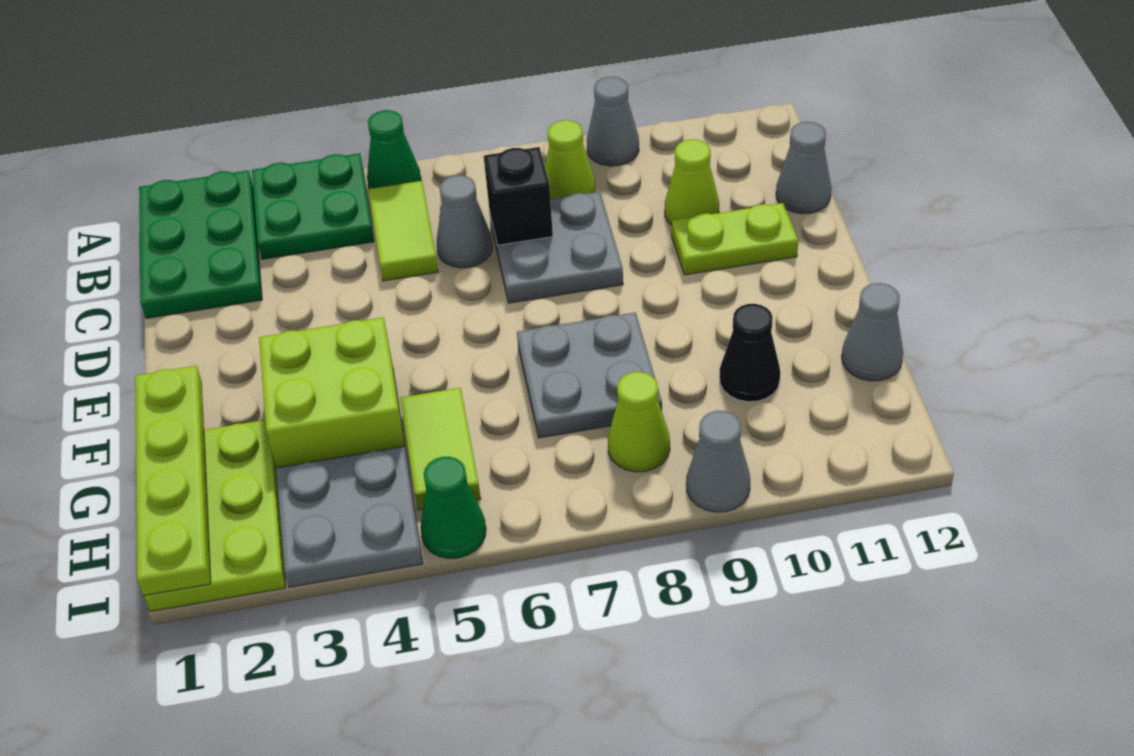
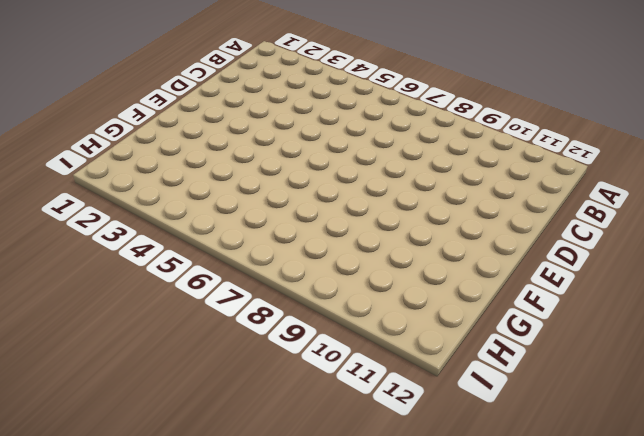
none -> green 2x3 plate [139,170,262,318]
none -> green 2x2 plate [252,153,374,259]
none -> green 1x1 cone [367,110,421,189]

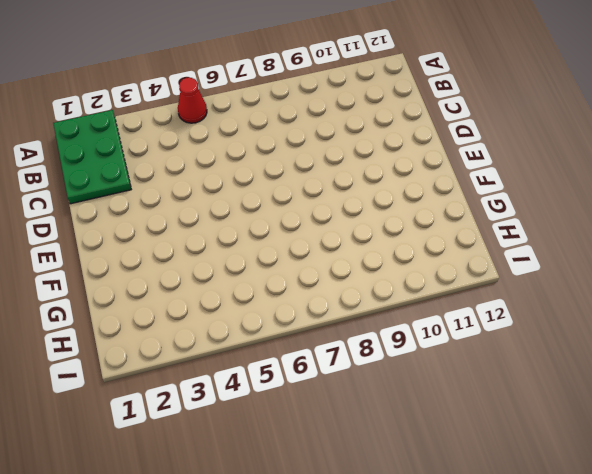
red 1x1 cone [178,78,207,123] -> green 1x1 cone [367,110,421,189]
none -> green 2x2 plate [252,153,374,259]
none -> grey 1x1 cone [587,77,639,166]
none -> lime 1x2 tile [369,181,438,281]

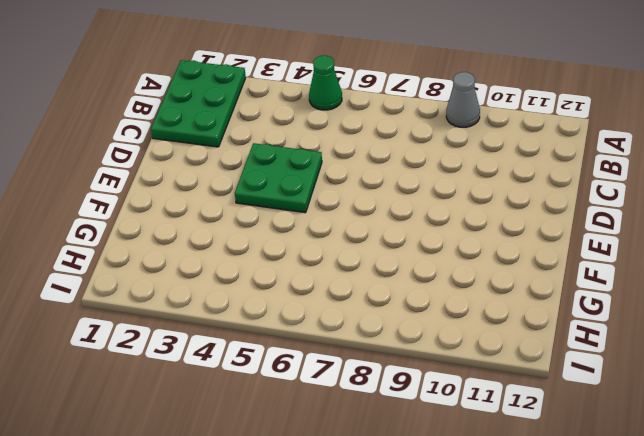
green 2x2 plate [235,143,322,213] -> green 2x2 plate moved to [252,153,374,259]
none -> lime 1x2 tile [369,181,438,281]
none -> lime 1x1 cone [545,120,595,199]
none -> grey 1x1 cone [437,175,492,268]

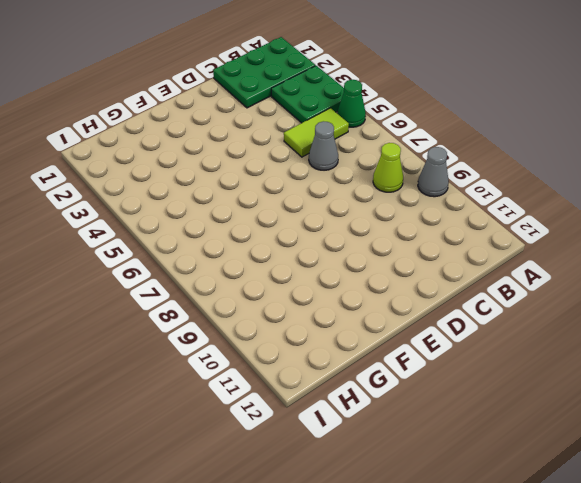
none -> grey 2x2 plate [489,192,623,303]
none -> lime 1x1 cone [665,139,719,225]
none -> grey 1x1 cone [776,122,831,214]

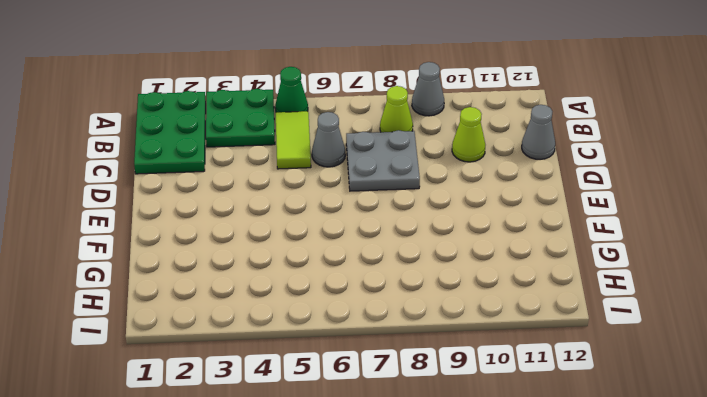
none -> lime 1x2 plate [672,203,798,275]
none -> lime 2x2 brick [259,317,406,468]
none -> grey 2x2 plate [517,312,662,438]

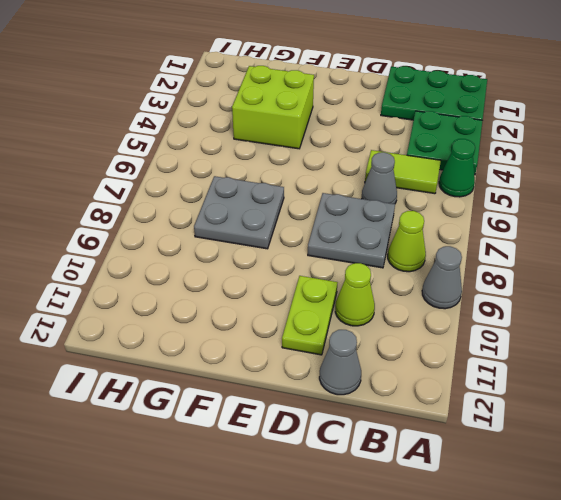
none -> lime 2x3 plate [144,420,286,612]
none -> lime 1x2 tile [400,388,481,510]
none -> black 1x1 cone [719,304,780,402]

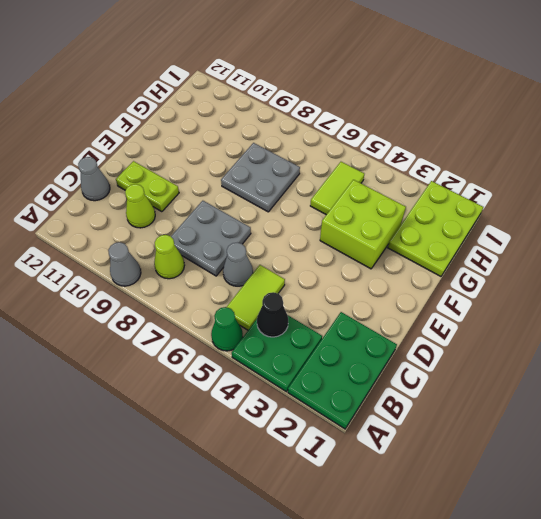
black 1x1 cone [257,292,288,337] -> black 1x1 cone moved to [719,304,780,402]
none -> grey 1x1 cone [842,283,903,381]
none -> grey 2x2 plate [276,446,423,587]
none -> lime 1x1 cone [608,372,670,472]

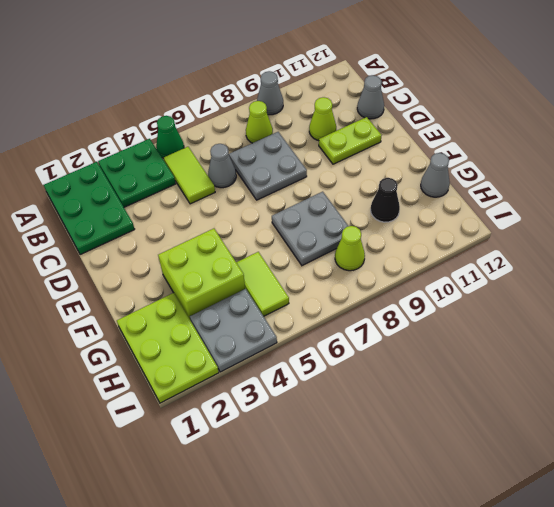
none -> green 1x1 cone [421,457,486,559]
none -> grey 1x1 cone [686,411,750,512]
none -> black 1x1 brick [484,147,553,245]

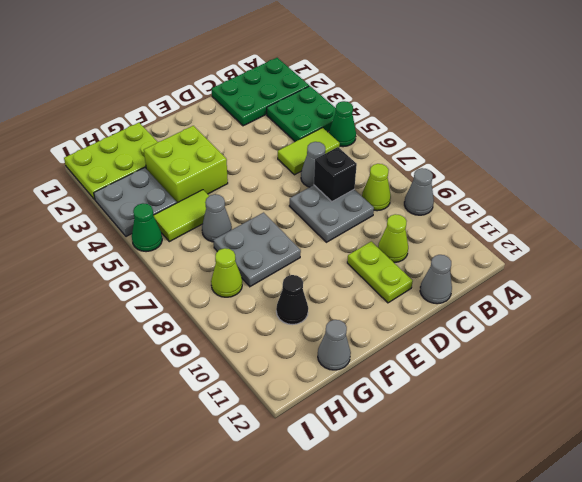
grey 1x1 cone [202,194,232,242] -> grey 1x1 cone moved to [686,411,750,512]
none -> lime 1x4 plate [135,366,211,596]

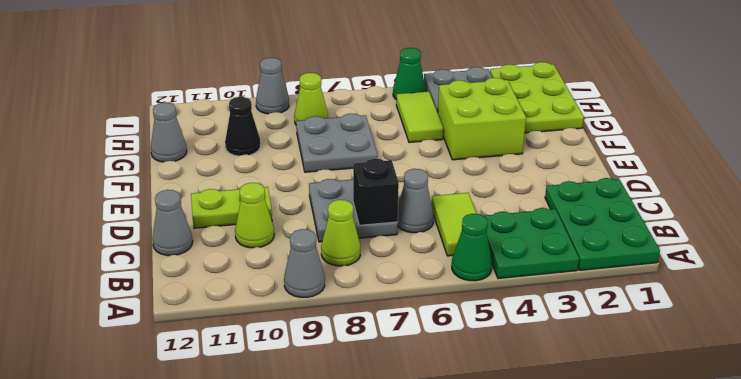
none -> lime 1x4 plate [135,366,211,596]

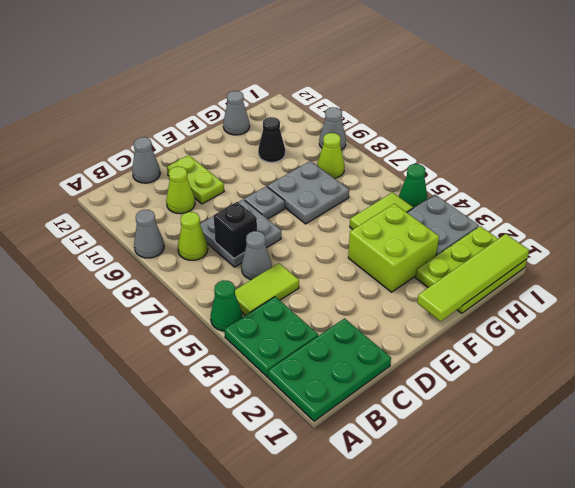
grey 1x1 plate [244,186,285,219] -> none
lime 1x4 tile [417,234,529,321] -> lime 1x4 plate [135,366,211,596]

